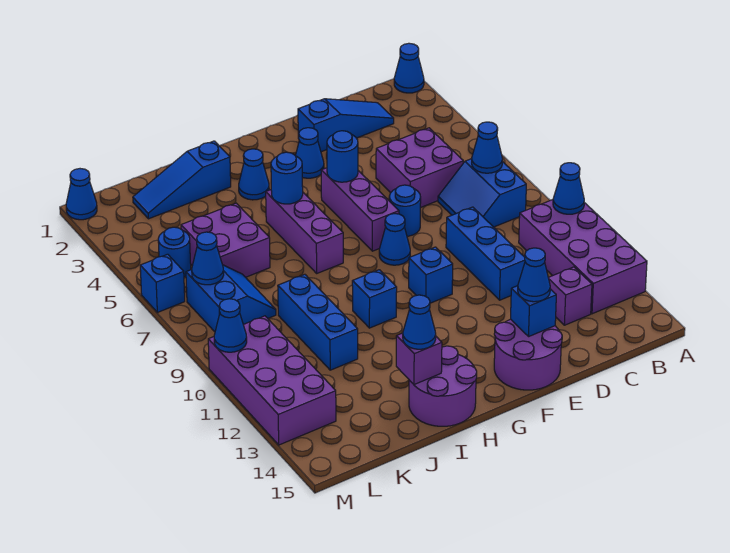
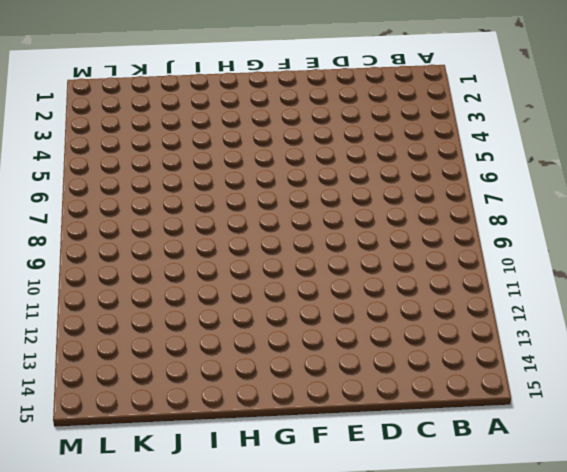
none -> blue 1x1 cone [394,43,424,93]
none -> purple 2x4 brick [519,200,647,314]
none -> blue 2x2 slope [438,159,526,227]
none -> blue 1x3 slope [298,99,394,152]

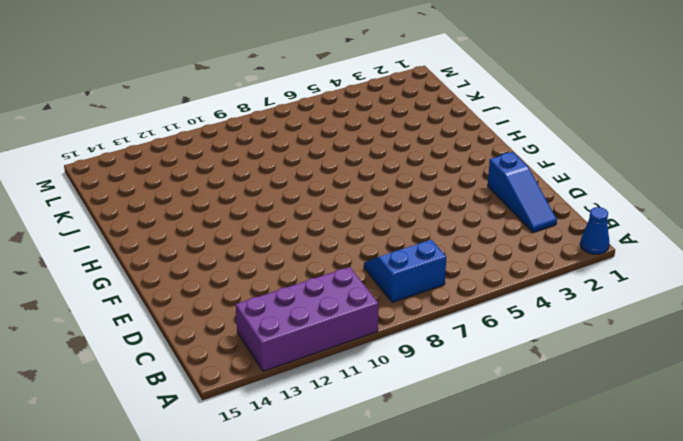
none -> purple 2x2 brick [376,128,463,208]
none -> purple 1x1 brick [548,267,592,325]
none -> blue 1x3 brick [446,207,525,300]
none -> blue 1x1 round brick [389,185,421,236]

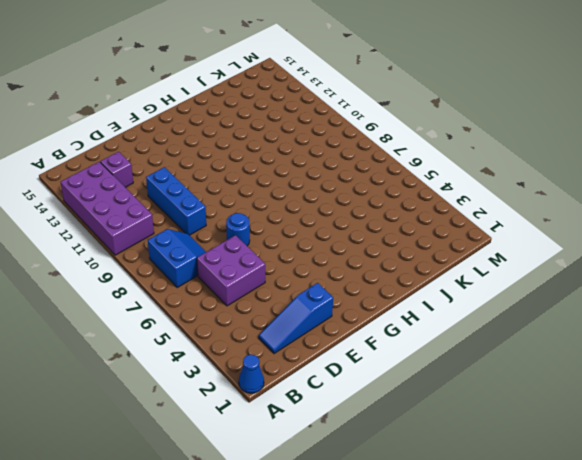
none -> purple 2x2 round brick [494,319,562,390]
none -> blue 1x1 cone [295,128,324,178]
none -> purple 1x3 brick [321,168,399,251]
none -> blue 1x1 cone [379,214,410,265]

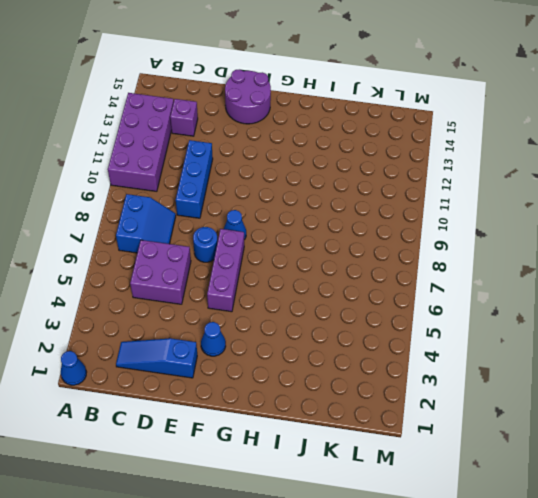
none -> blue 1x1 brick [409,247,453,303]
none -> blue 1x1 cone [239,149,269,200]
none -> purple 1x3 brick [266,190,343,273]
none -> blue 1x1 brick [352,270,397,328]

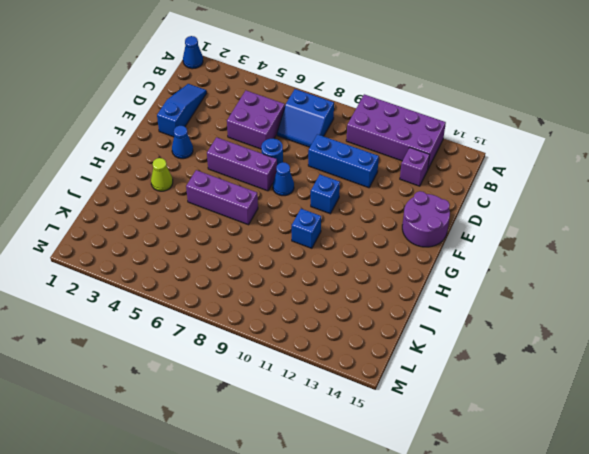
lime 1x1 cone [151,158,173,191] -> blue 1x1 cone [239,149,269,200]
none -> purple 2x2 round brick [409,346,477,426]
none -> blue 1x3 slope [133,141,231,219]
none -> purple 2x2 brick [181,203,270,277]
none -> blue 1x3 brick [278,274,358,370]

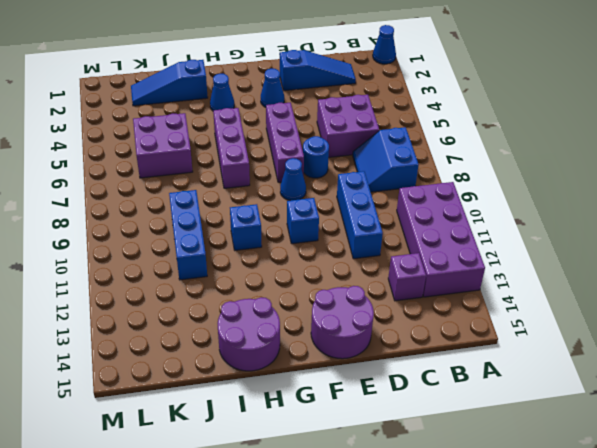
none -> blue 2x2 slope [186,265,276,332]
none -> blue 1x1 round brick [158,227,191,277]
none -> purple 2x4 brick [208,316,336,445]
none -> blue 1x1 cone [66,169,97,220]

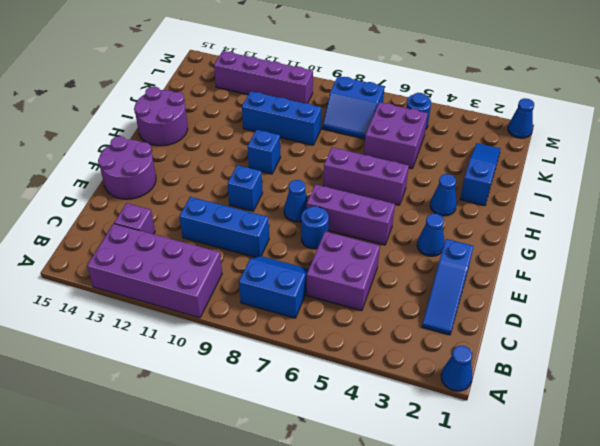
purple 1x4 brick [214,51,313,103] -> purple 2x4 brick [208,316,336,445]
none -> blue 1x1 brick [140,254,185,312]
none -> blue 1x1 cone [553,163,584,214]
none -> blue 1x1 cone [472,122,503,173]
none -> blue 1x1 brick [511,286,556,336]

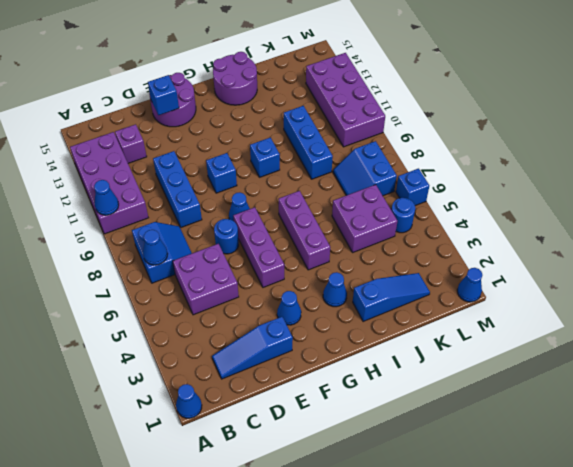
none -> blue 1x1 round brick [327,131,358,182]
none -> blue 1x1 round brick [271,152,303,204]
none -> purple 1x1 brick [396,333,442,385]
none -> blue 1x1 cone [192,232,224,285]

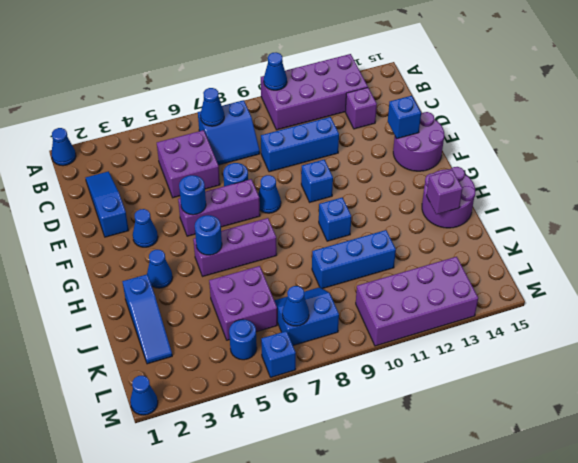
none -> blue 1x1 cone [214,299,247,352]
none -> blue 1x1 cone [518,248,550,302]
none -> blue 1x1 cone [403,295,436,349]

